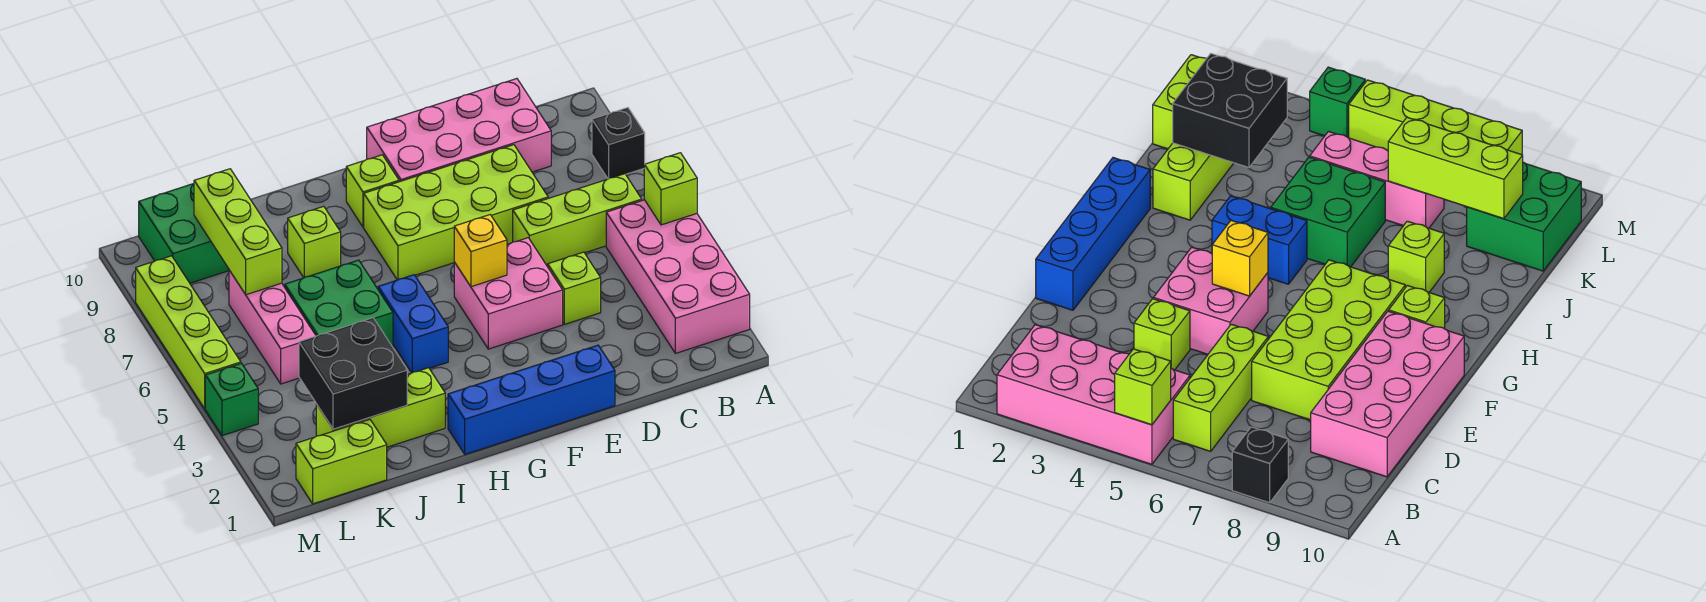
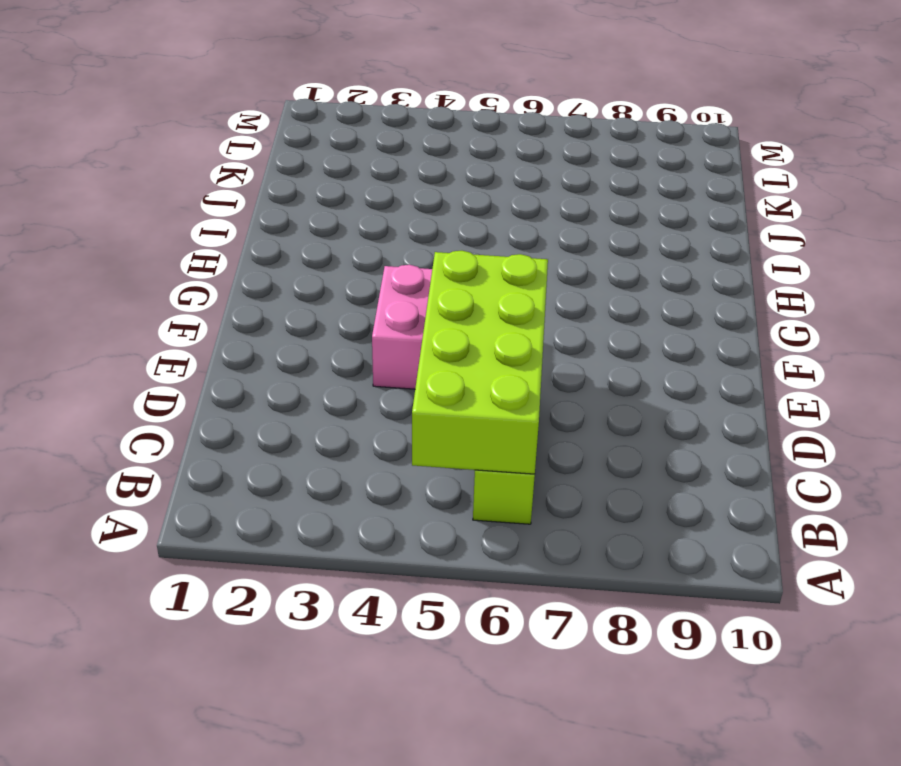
lime 2x4 brick [412,251,548,474] -> lime 2x4 brick moved to [364,145,548,280]
none -> pink 2x4 brick [606,200,750,353]
none -> black 1x1 brick [592,108,645,179]
none -> pink 2x4 brick [367,79,551,182]

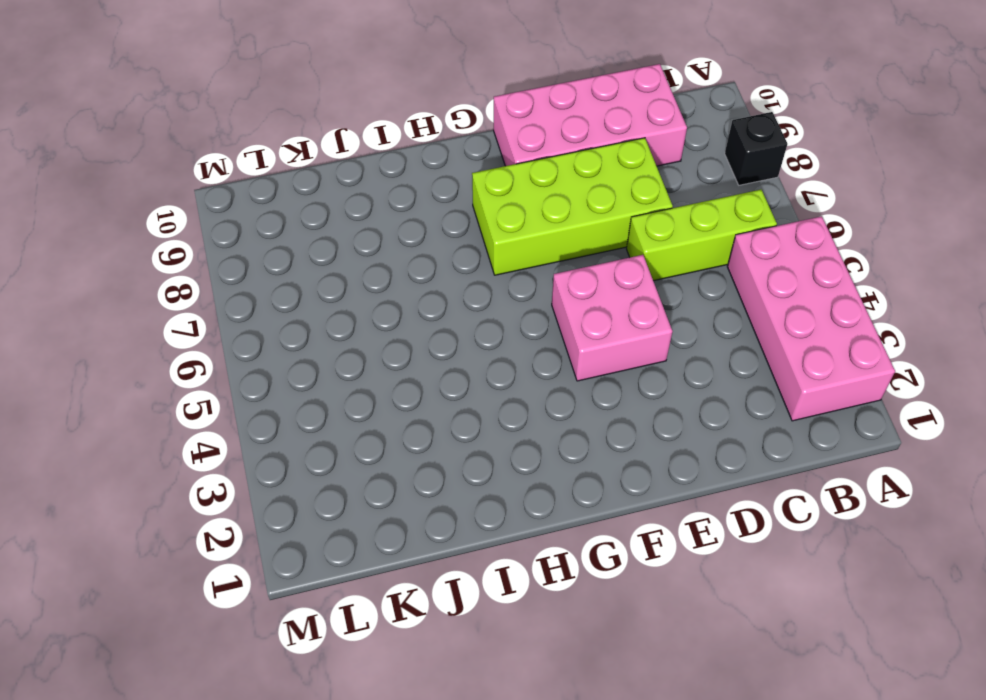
none -> lime 1x1 brick [548,252,601,324]
none -> blue 1x4 brick [448,345,615,454]
none -> lime 1x1 brick [346,155,399,227]

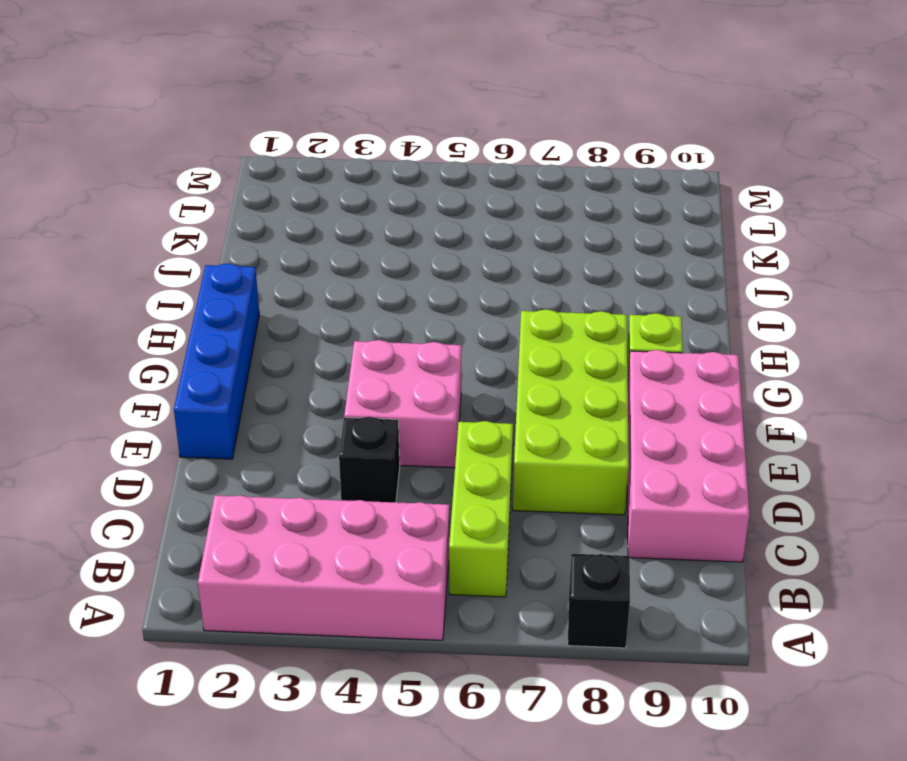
black 1x1 brick [339,417,400,502] -> lime 1x1 brick [548,252,601,324]
none -> blue 1x2 brick [378,275,448,373]
none -> lime 1x3 brick [316,368,445,447]
none -> green 2x2 brick [285,260,393,347]

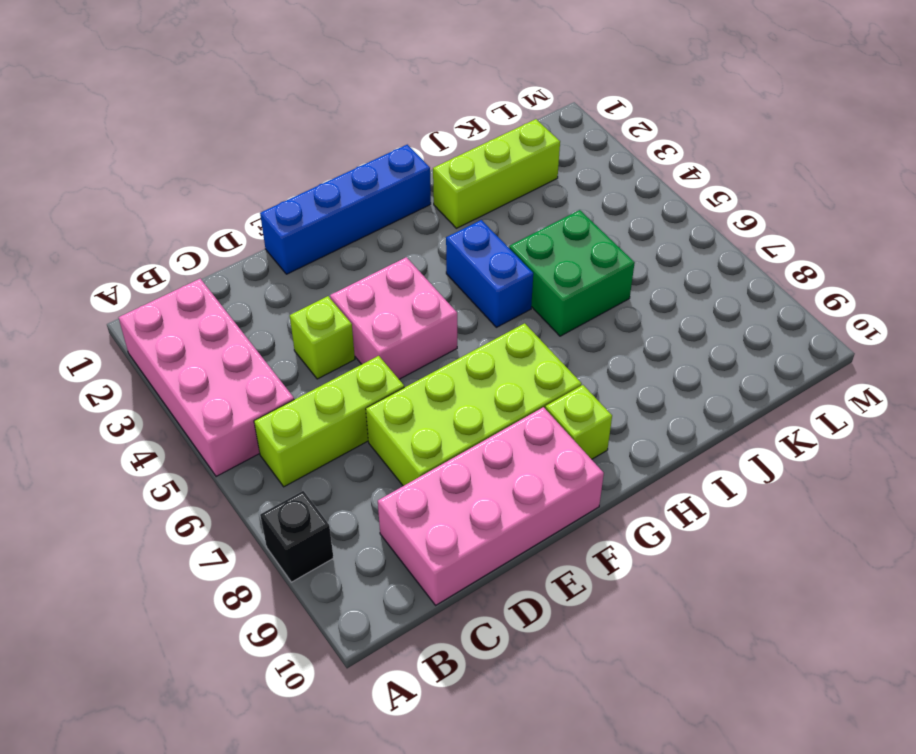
none -> lime 1x1 brick [288,206,341,278]
none -> lime 1x2 brick [296,419,387,504]
none -> pink 1x3 brick [229,270,316,384]

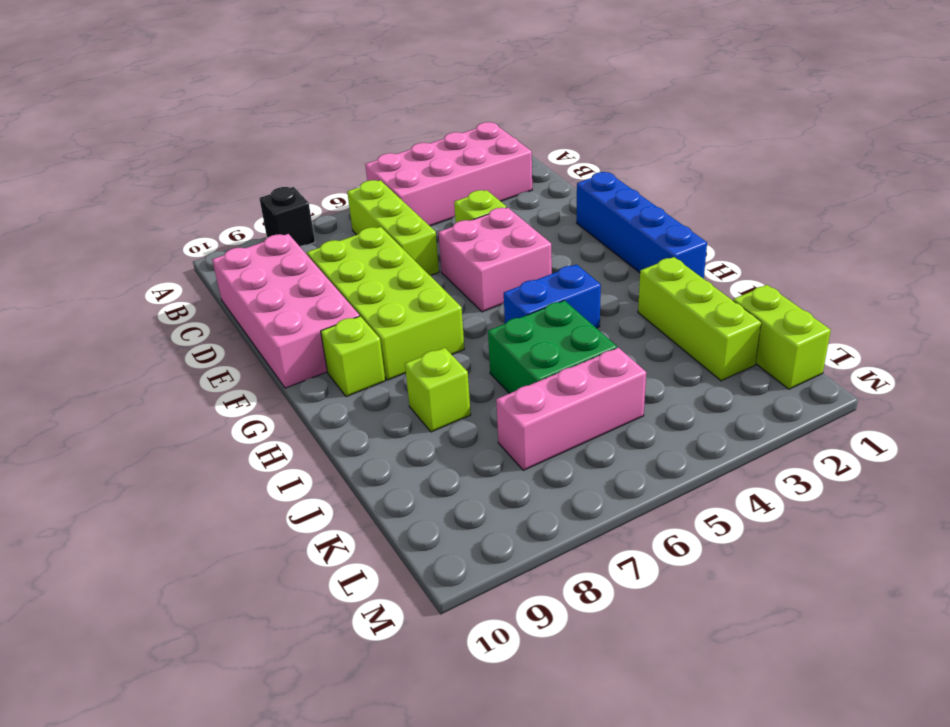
none -> green 2x2 brick [139,184,229,283]
none -> green 1x1 brick [205,363,258,436]
none -> lime 1x4 brick [136,256,241,408]

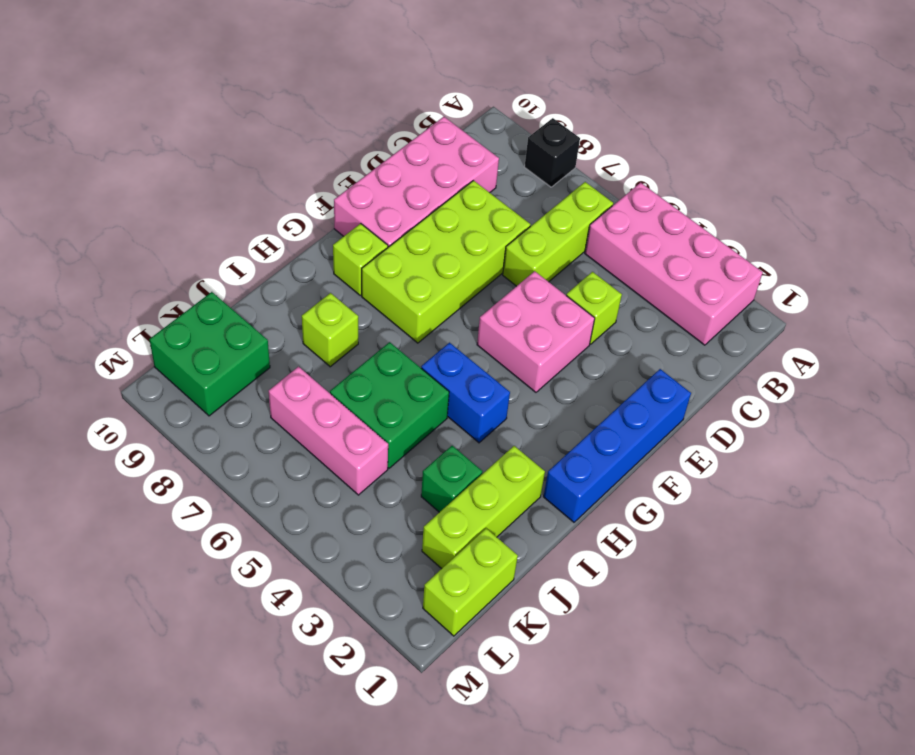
green 1x1 brick [421,446,482,512] -> green 1x1 brick moved to [205,363,258,436]
none -> lime 1x4 brick [136,256,241,408]
none -> lime 1x1 brick [644,153,697,225]
none -> yellow 1x1 brick [454,215,507,287]

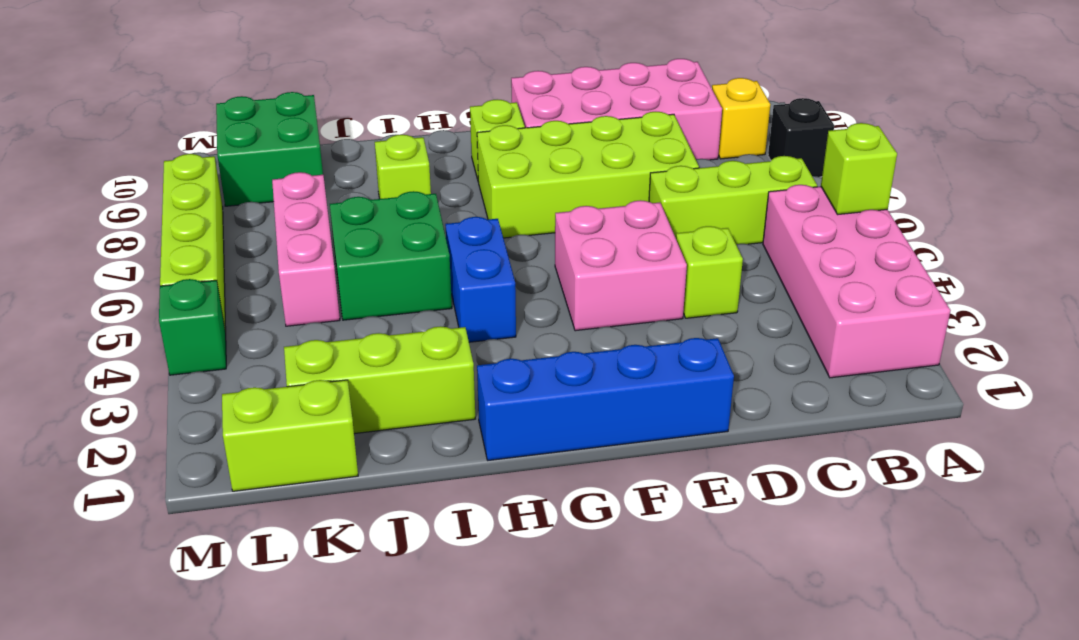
yellow 1x1 brick [712,78,770,159] -> yellow 1x1 brick moved to [454,215,507,287]
none -> black 2x2 brick [299,318,407,429]
none -> lime 1x3 brick [194,169,282,295]

